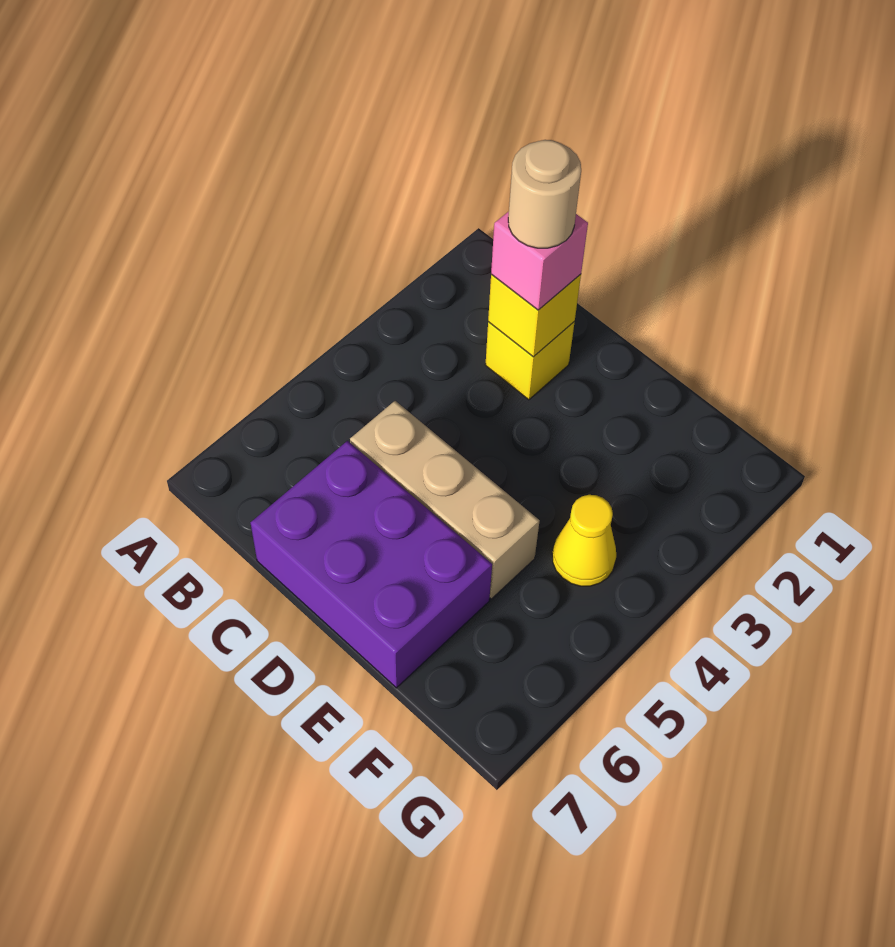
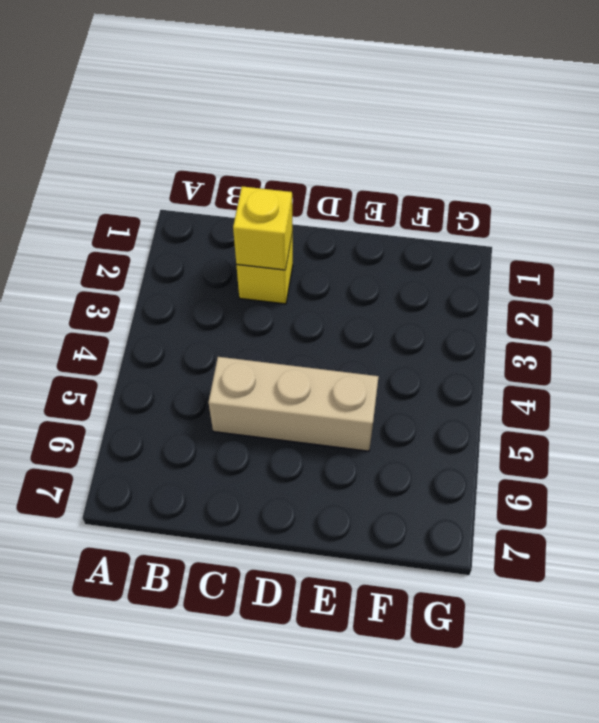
none -> purple 2x3 brick [250,441,492,688]
none -> yellow 1x1 cone [552,495,616,586]

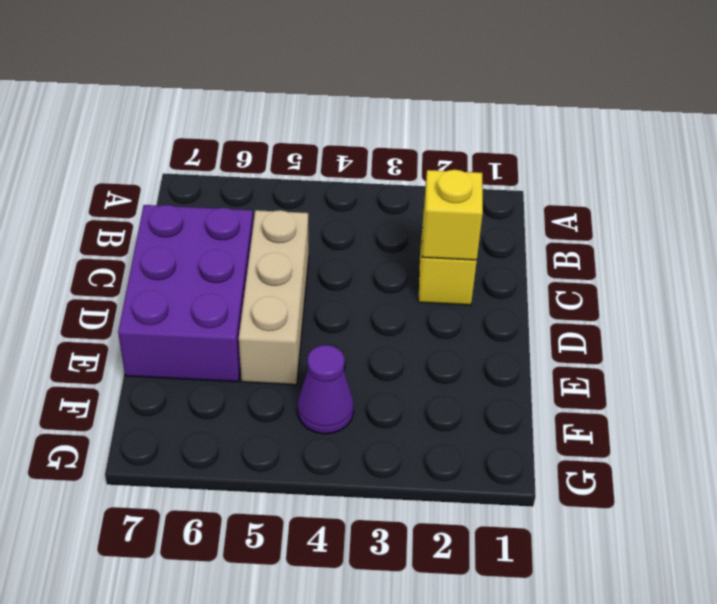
purple 1x1 cone [297,345,354,434] -> yellow 1x1 cone [552,495,616,586]
none -> pink 1x1 brick [491,212,588,310]
none -> tan 1x1 round brick [508,140,581,248]

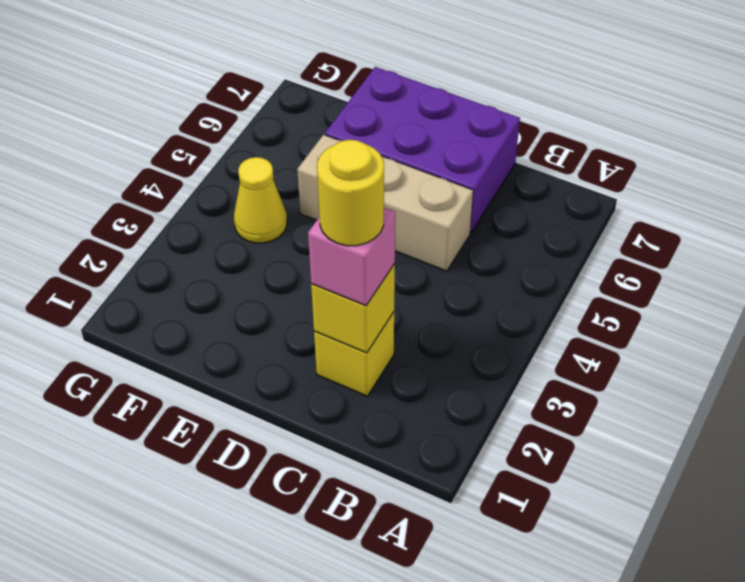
yellow 1x1 round brick [317,140,384,246] -> tan 1x1 round brick [508,140,581,248]

